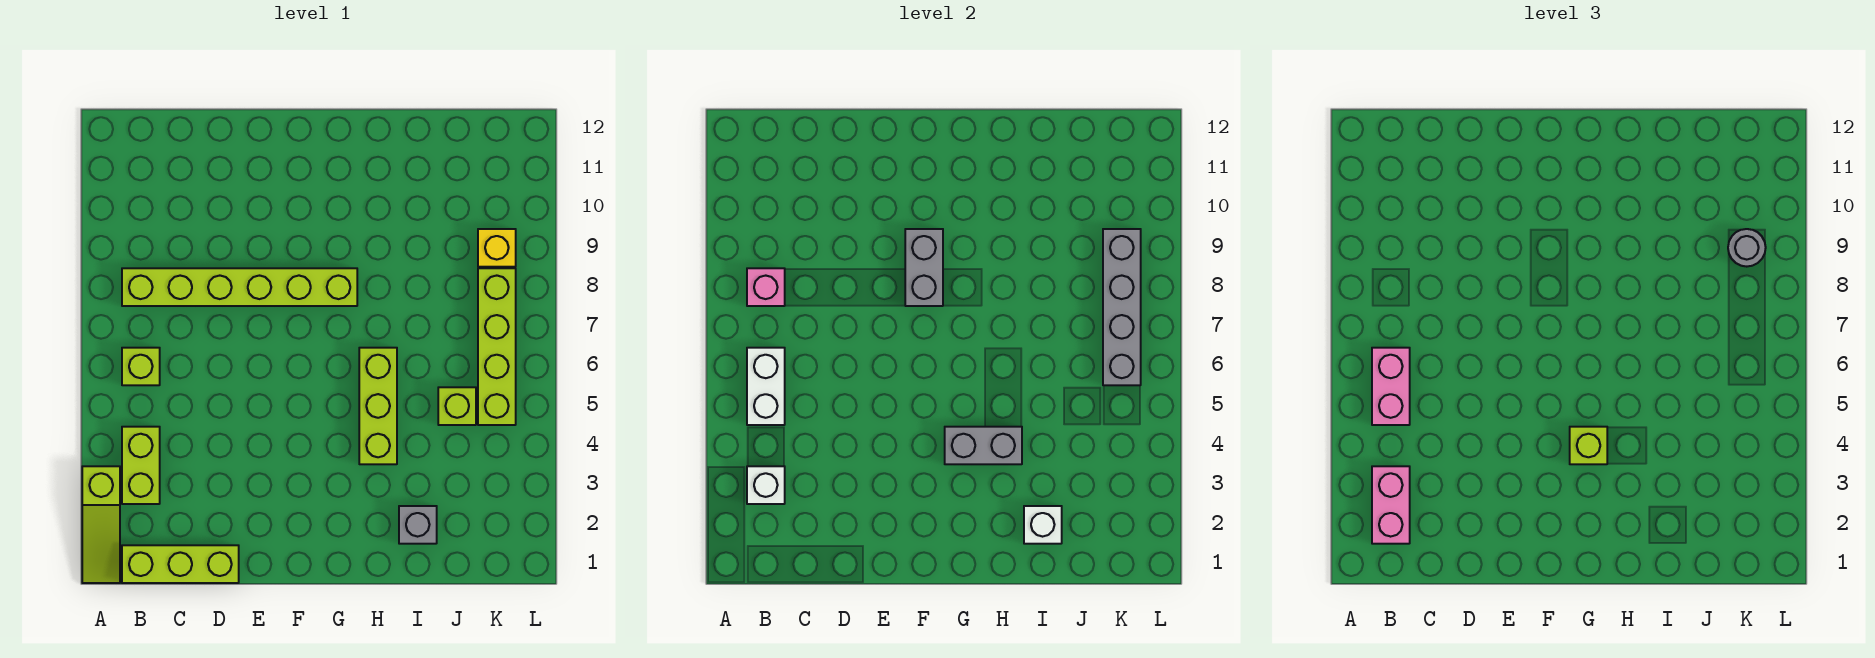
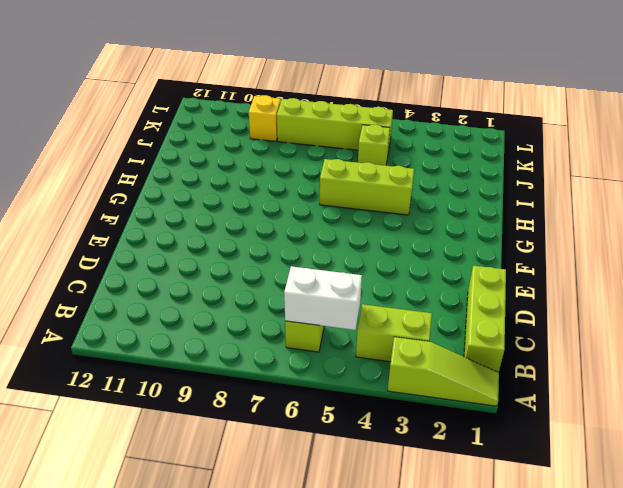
none -> lime 1x6 brick [122,268,357,306]
none -> grey 1x1 brick [399,506,437,544]
none -> white 1x1 brick [747,466,785,504]

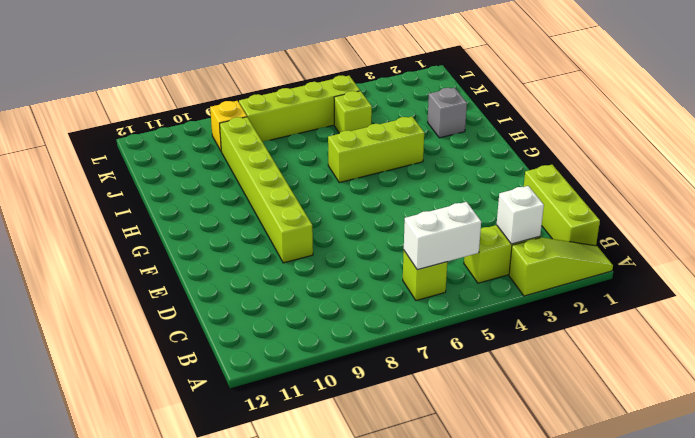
lime 1x6 brick [220,117,313,263] -> lime 1x6 brick moved to [122,268,357,306]
none -> pink 1x1 brick [747,268,785,306]
none -> grey 1x2 brick [905,229,943,306]
none -> grey 1x2 brick [945,427,1022,464]

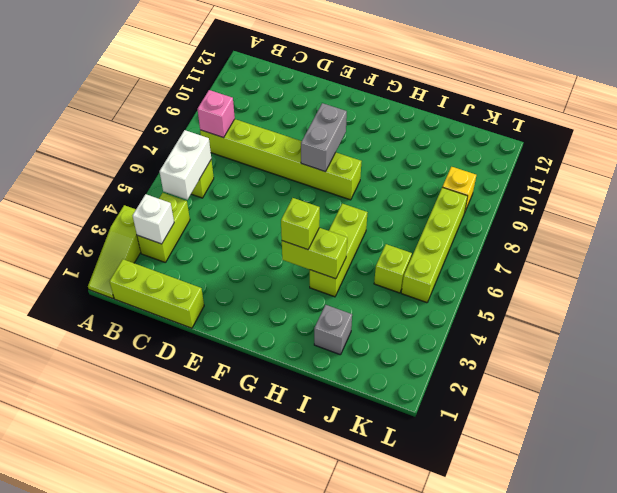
lime 1x2 brick [282,228,347,279] -> grey 1x2 brick [945,427,1022,464]
none -> white 1x1 brick [1024,506,1062,544]
none -> grey 1x4 brick [1103,229,1141,385]
none -> pink 1x2 brick [1372,466,1410,544]

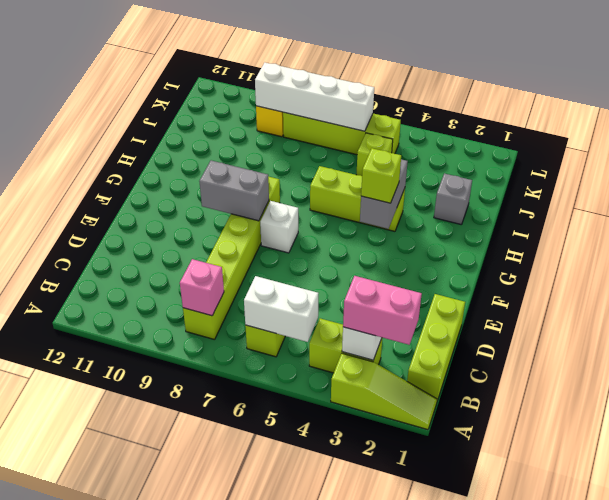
white 1x1 brick [260,201,298,253] -> white 1x1 brick moved to [1024,506,1062,544]
white 1x4 brick [255,62,374,131] -> grey 1x4 brick [1103,229,1141,385]
none -> pink 1x2 brick [1372,348,1410,425]
none -> grey 1x1 round brick [1728,229,1766,267]

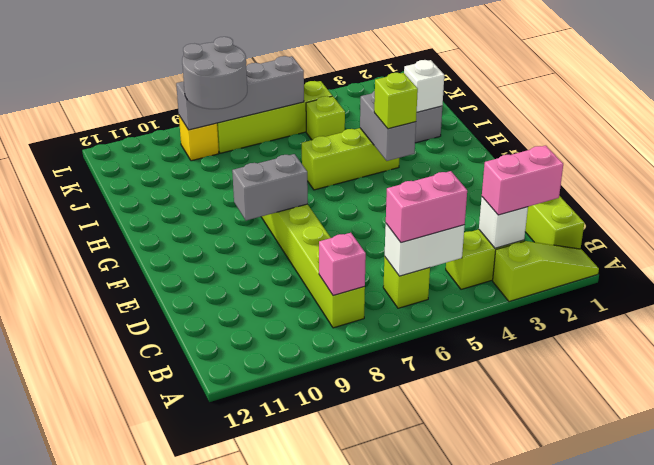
grey 2x2 round brick [182,37,247,109] -> grey 1x1 round brick [1728,229,1766,267]

